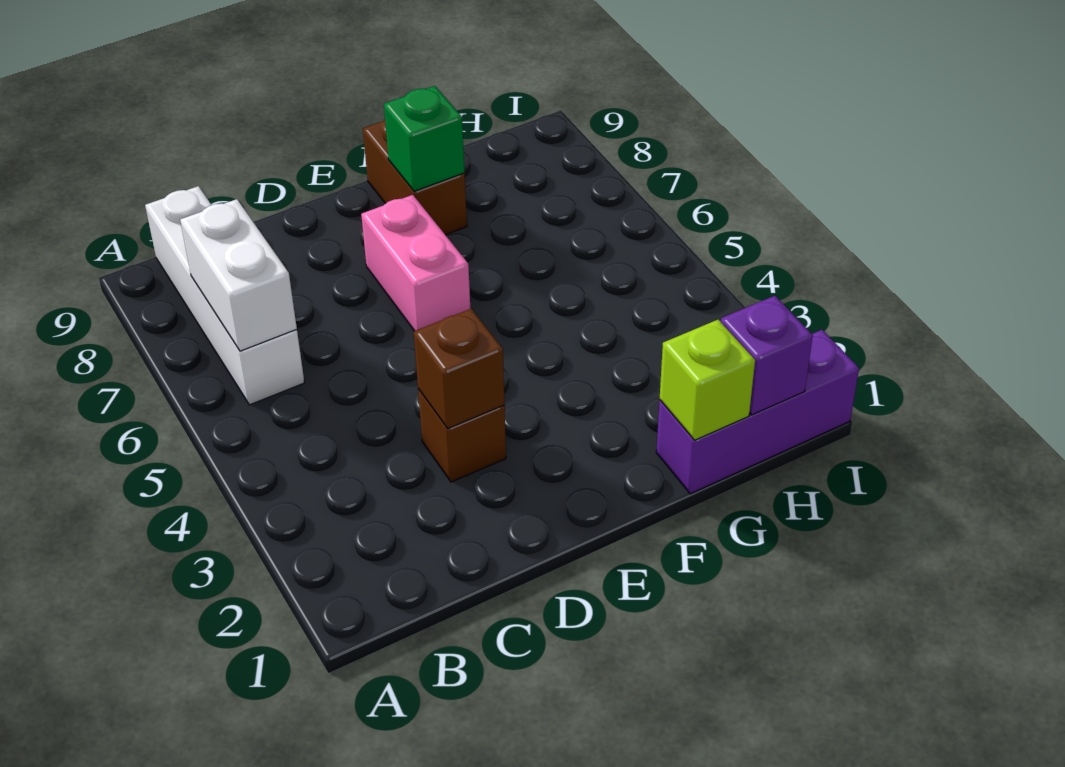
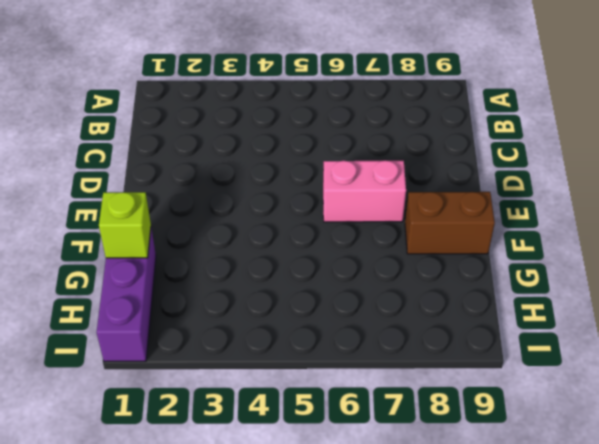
none -> white 1x4 brick [145,186,304,405]
none -> brown 1x1 brick [418,389,506,482]

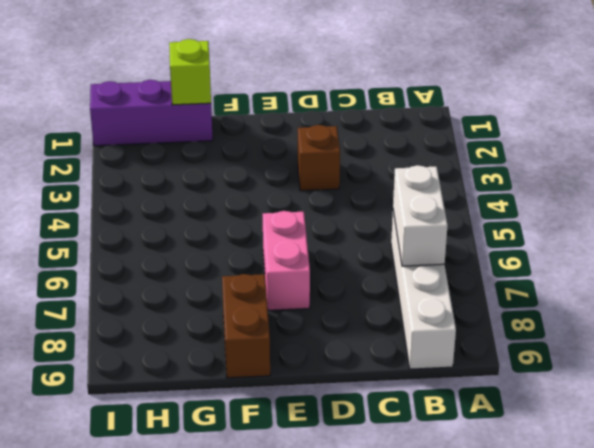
none -> brown 1x1 brick [414,309,505,428]
none -> green 1x1 brick [384,86,465,191]

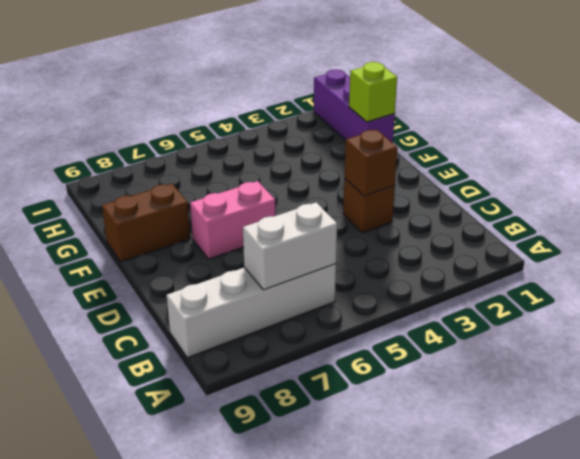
none -> green 1x1 brick [384,86,465,191]
none -> purple 1x1 brick [721,296,813,415]

